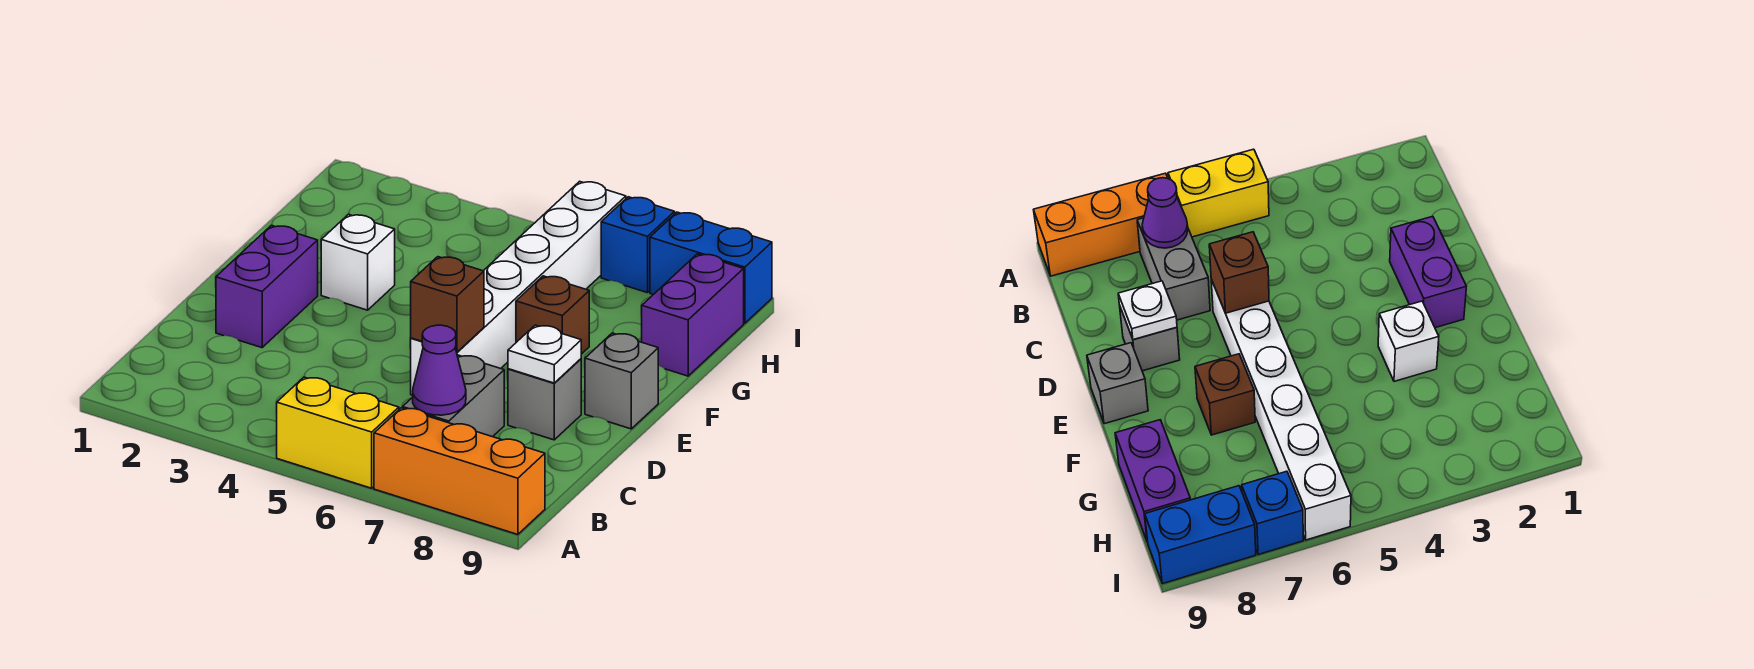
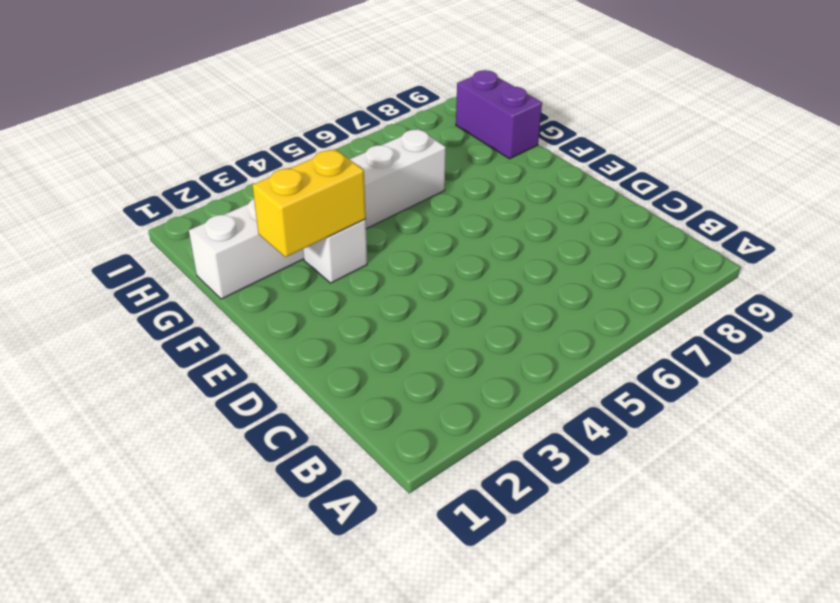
yellow 1x2 brick [252,149,366,257] -> yellow 1x2 brick moved to [277,377,399,488]
white 1x6 brick [189,129,446,299] -> white 1x6 brick turned to [411,181,626,395]
none -> orange 1x3 brick [374,408,545,535]
none -> grey 1x2 brick [403,355,504,437]
none -> purple 1x2 brick [216,225,318,348]

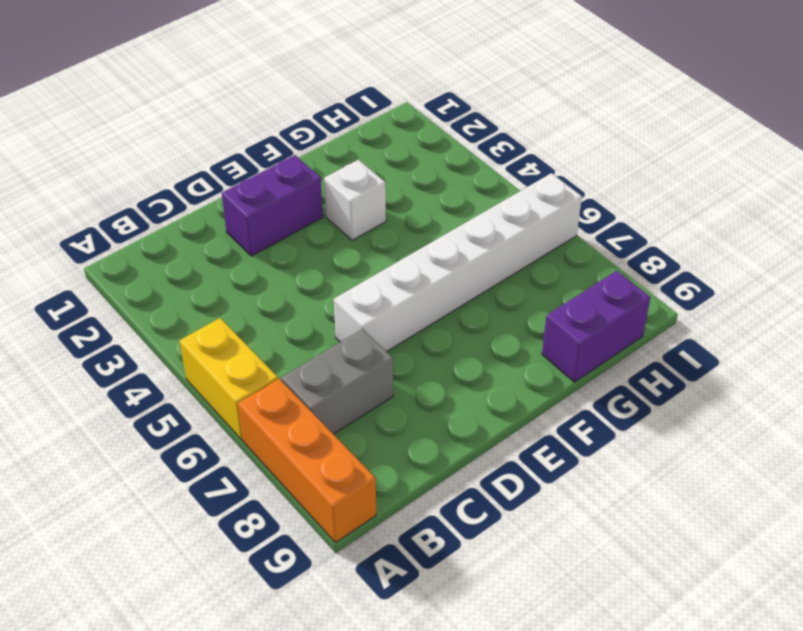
none -> grey 1x1 brick [508,359,581,440]
none -> grey 1x1 brick [585,333,658,429]
none -> brown 1x1 brick [516,276,589,354]

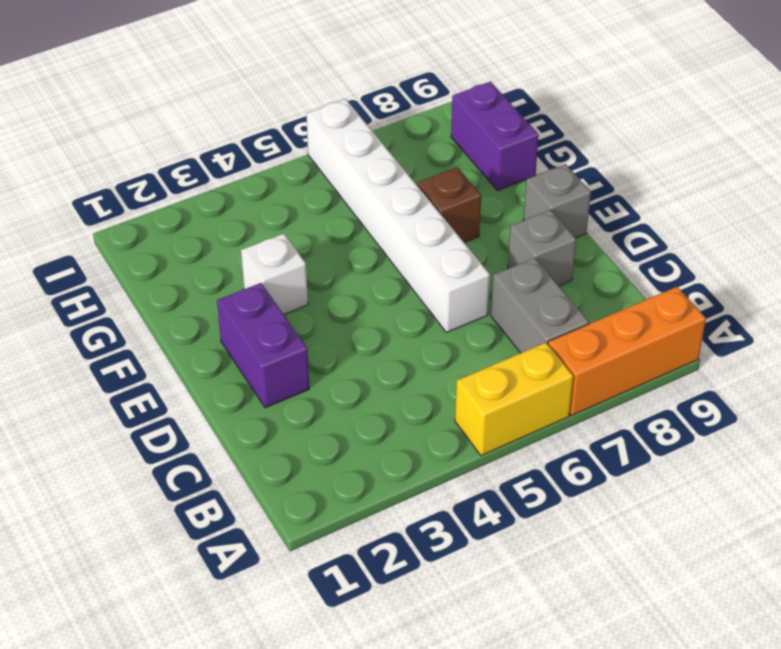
none -> blue 1x1 brick [601,197,675,293]
none -> blue 1x2 brick [650,212,772,323]
none -> purple 1x1 cone [413,325,466,415]

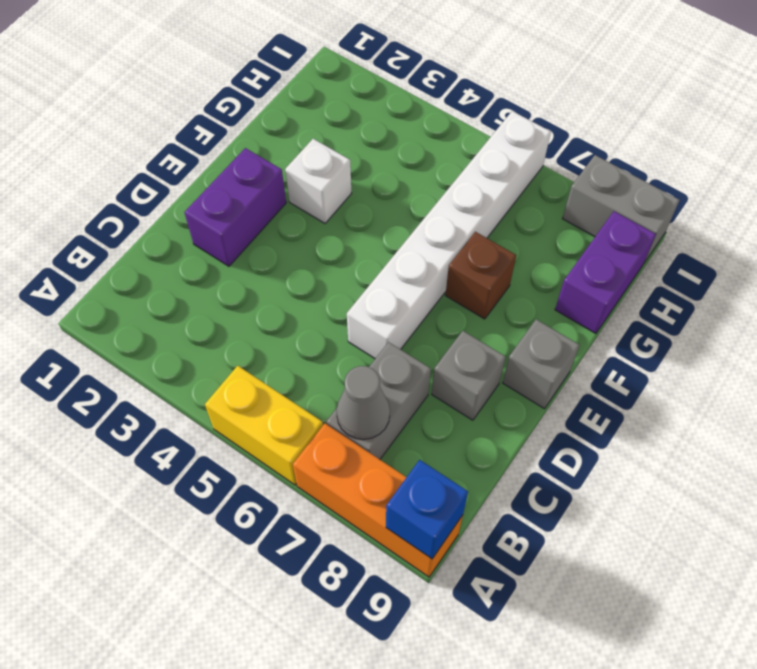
blue 1x1 brick [386,460,468,559] -> blue 1x1 brick moved to [601,197,675,293]
grey 1x1 cone [337,366,390,440] -> purple 1x1 cone [413,325,466,415]
grey 1x2 brick [563,155,679,263] -> blue 1x2 brick [650,212,772,323]
none -> brown 1x1 brick [411,257,484,352]
none -> white 1x1 plate [508,325,581,383]

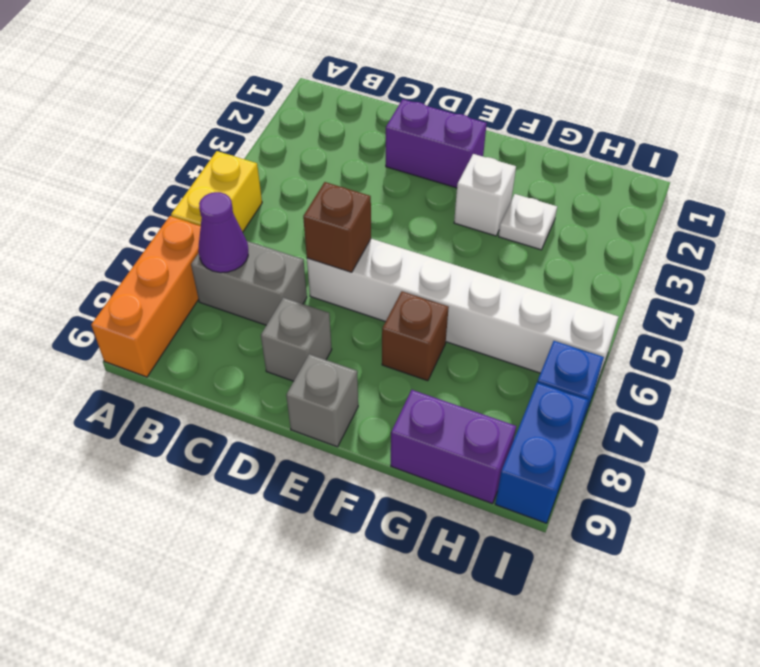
white 1x1 plate [499,194,557,250] -> white 1x1 plate moved to [508,325,581,383]

